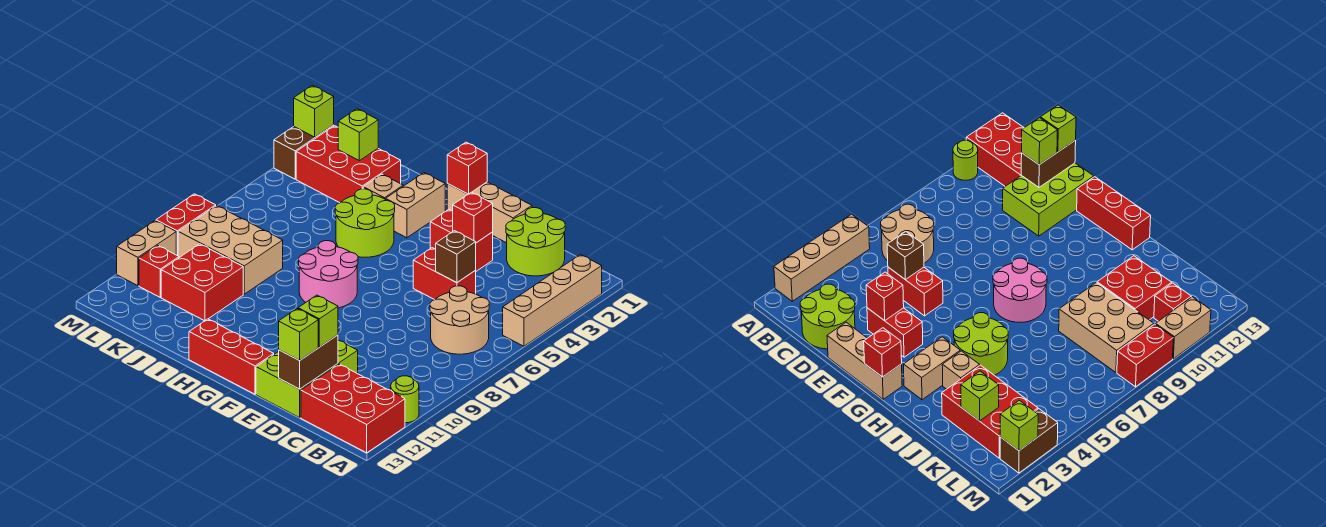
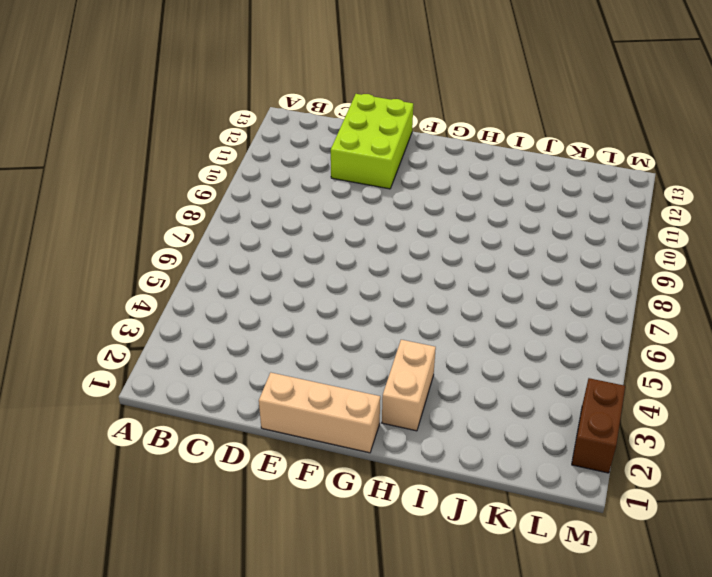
none -> tan 1x4 brick [503,254,602,346]
none -> lime 1x1 round brick [391,376,419,423]
none -> red 2x3 brick [301,364,405,453]

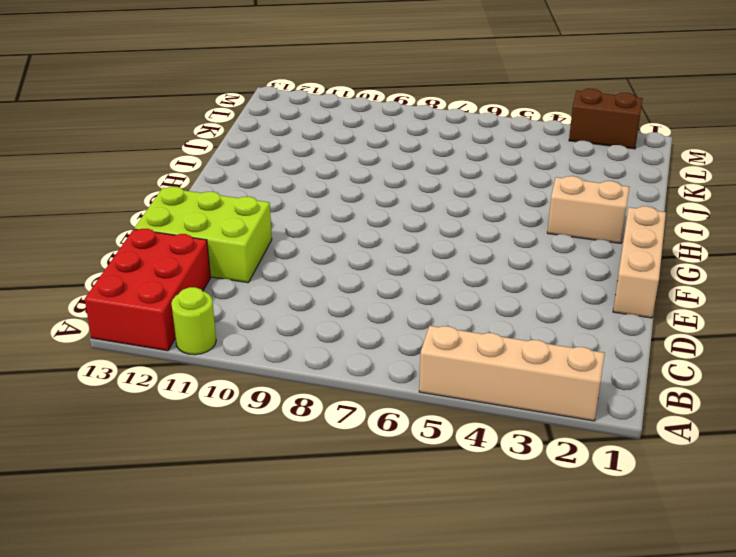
none -> tan 2x2 round brick [430,286,489,354]
none -> lime 2x2 round brick [506,208,565,276]
none -> red 1x2 brick [413,248,476,300]

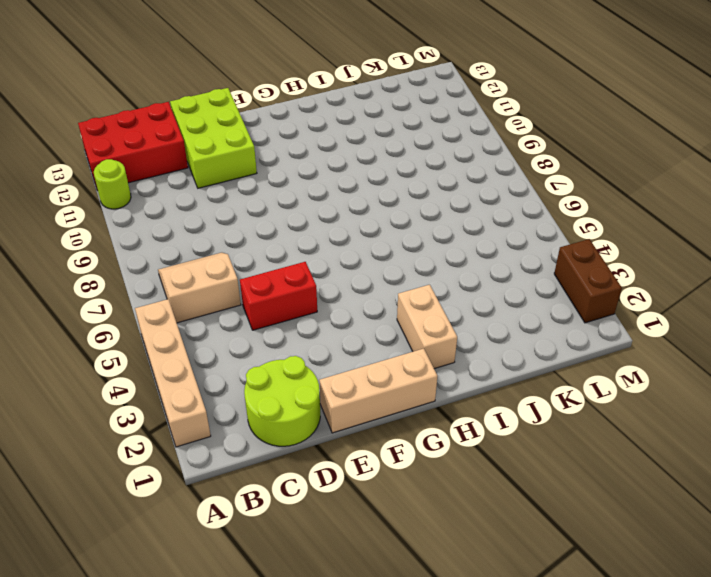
tan 2x2 slope [158,253,241,323] -> tan 2x2 round brick [430,286,489,354]
none -> red 1x2 brick [430,209,493,271]
none -> red 1x3 brick [189,319,274,394]
none -> pink 2x2 round brick [299,241,358,308]

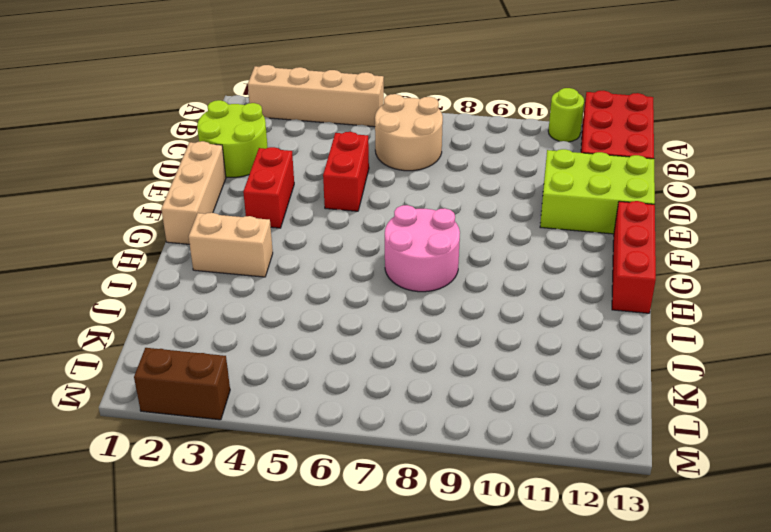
none -> lime 2x2 round brick [335,189,395,257]
none -> tan 1x1 brick [363,174,403,199]
none -> red 2x3 brick [296,126,401,203]

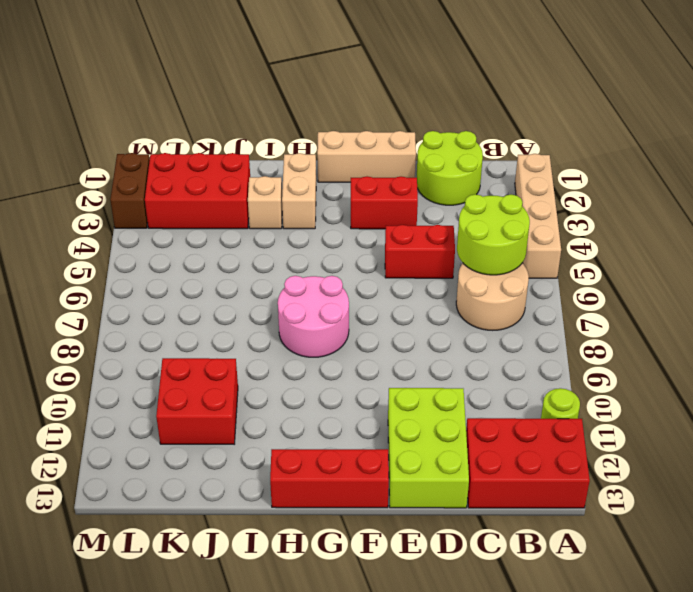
lime 2x2 round brick [457,194,530,275] -> lime 2x2 round brick moved to [335,189,395,257]
none -> tan 2x3 brick [178,206,283,294]
none -> red 1x1 brick [139,246,179,297]
none -> red 1x2 brick [156,194,216,256]

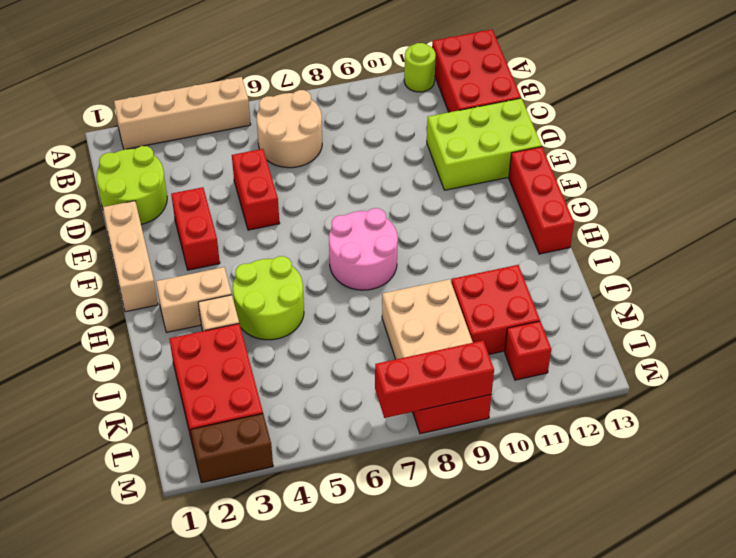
red 1x3 brick [375,341,494,418] -> none
none -> tan 1x2 brick [117,221,176,286]
none -> brown 1x1 brick [436,231,476,283]
none -> brown 1x2 brick [279,335,338,389]

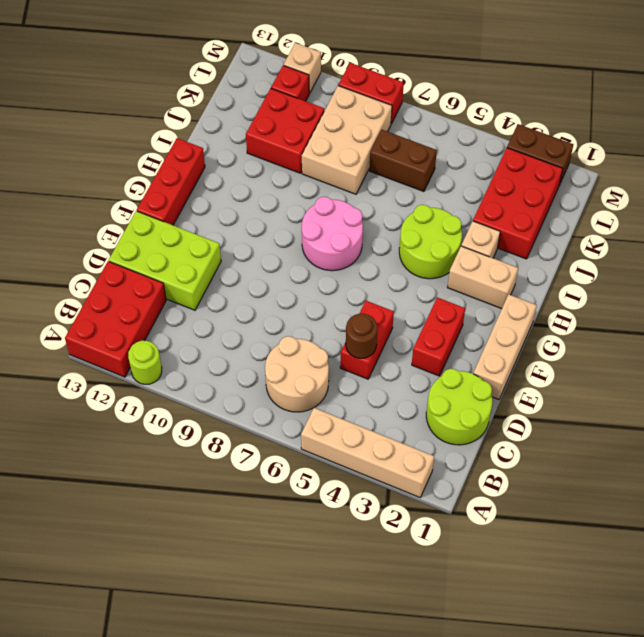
brown 1x1 round brick [346,314,377,358] -> brown 1x1 brick [436,231,476,283]
brown 1x2 brick [369,130,437,192] -> brown 1x2 brick moved to [279,335,338,389]
tan 1x1 brick [284,43,321,93] -> tan 1x2 brick [117,221,176,286]
none -> red 1x1 brick [453,192,493,243]
none -> red 1x1 brick [447,142,487,194]
none -> lime 1x1 brick [338,109,378,161]

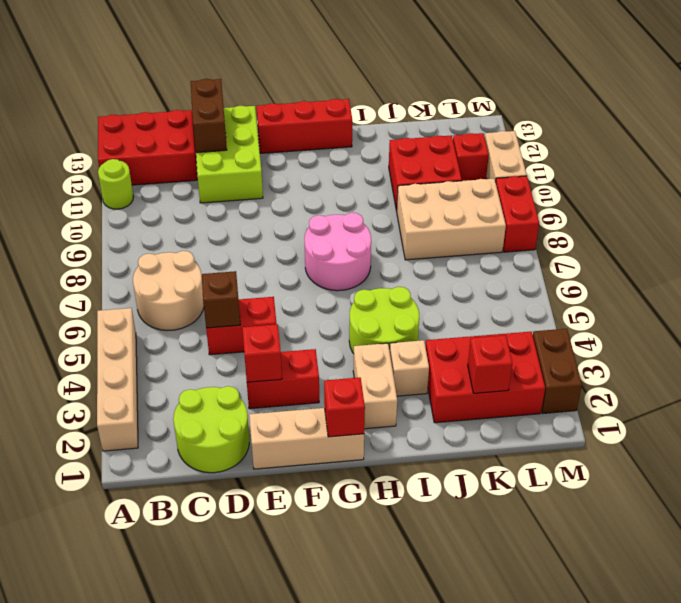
red 1x1 brick [468,335,512,393] -> lime 1x1 brick [338,109,378,161]
none -> lime 1x1 brick [294,85,334,137]
none -> lime 1x1 brick [298,295,338,347]
none -> lime 1x1 brick [279,309,318,360]

